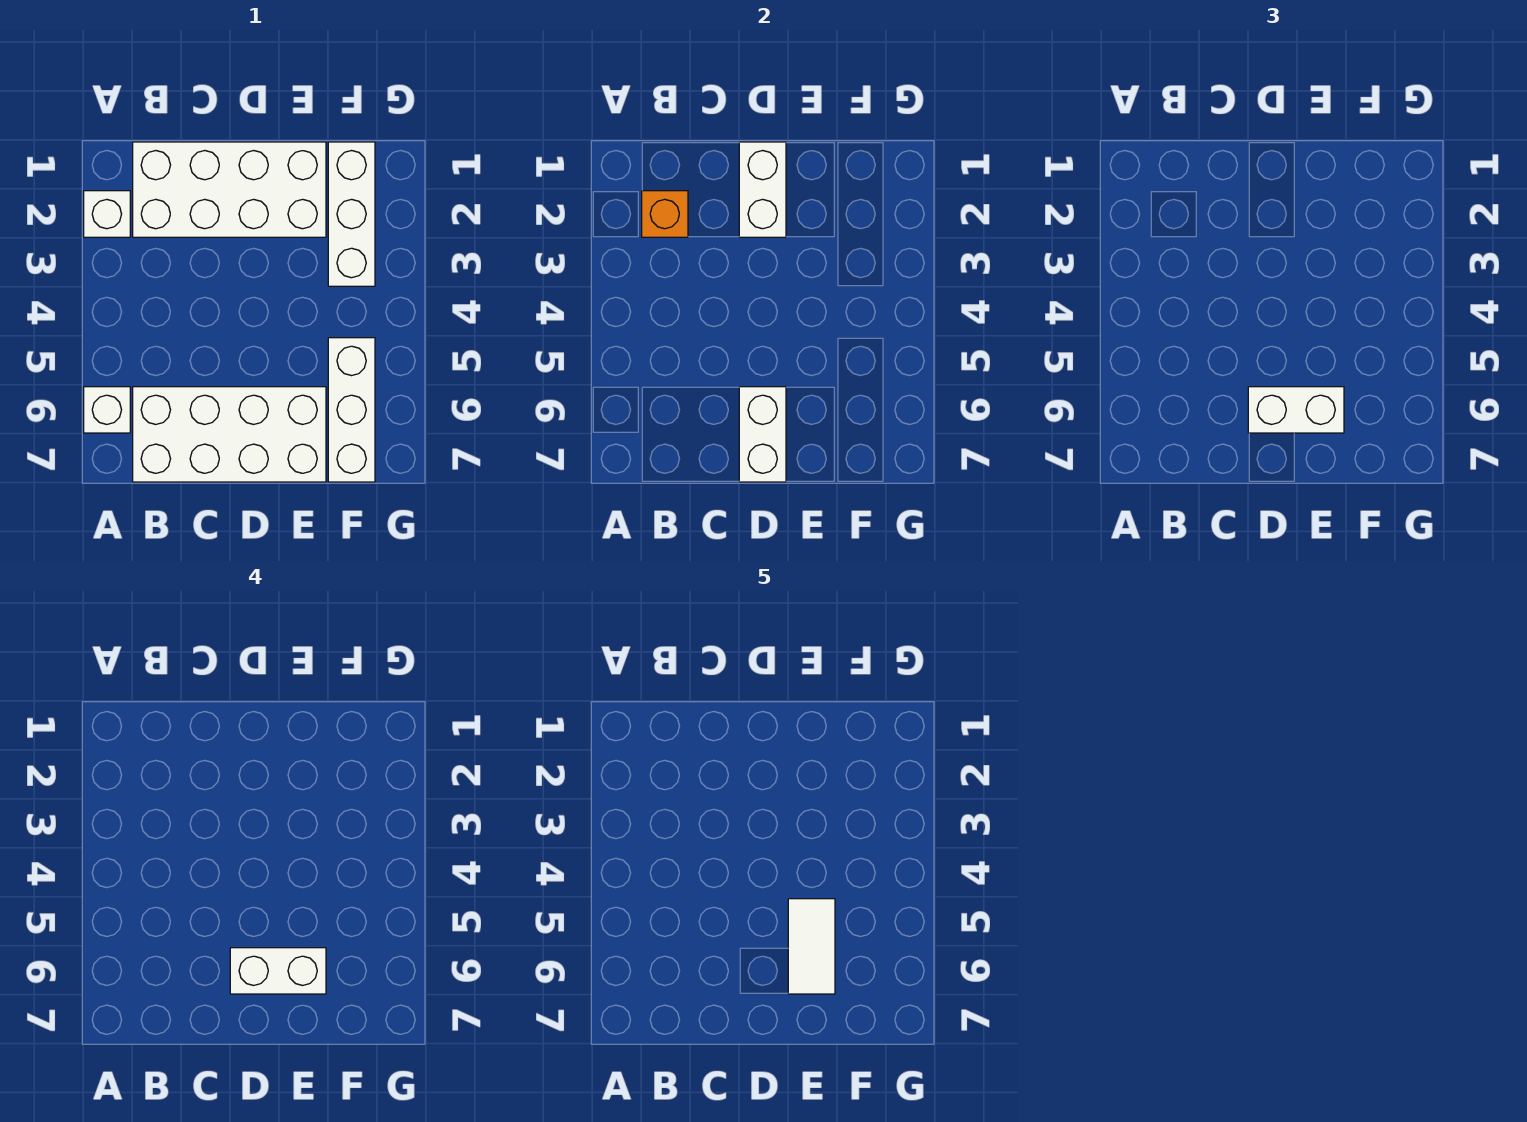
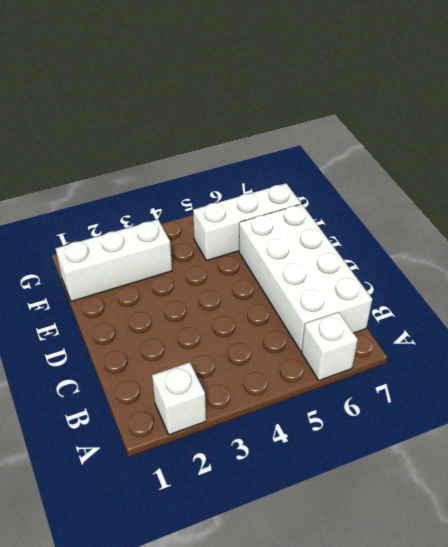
none -> white 2x4 brick [133,142,326,237]
none -> orange 1x1 brick [642,191,688,237]
none -> white 1x2 brick [739,142,786,237]

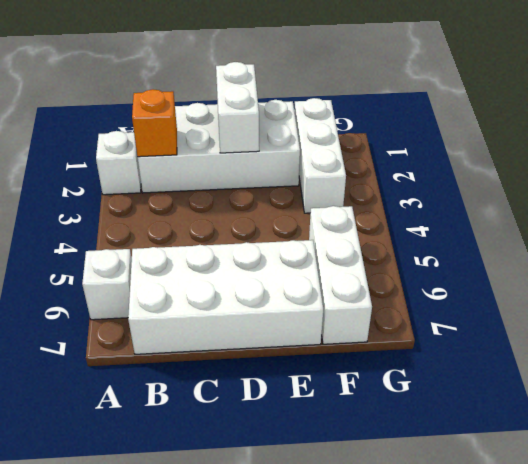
none -> white 1x2 brick [739,387,786,482]
none -> white 1x2 brick [1248,387,1344,433]
none -> white 1x2 brick [230,948,326,994]

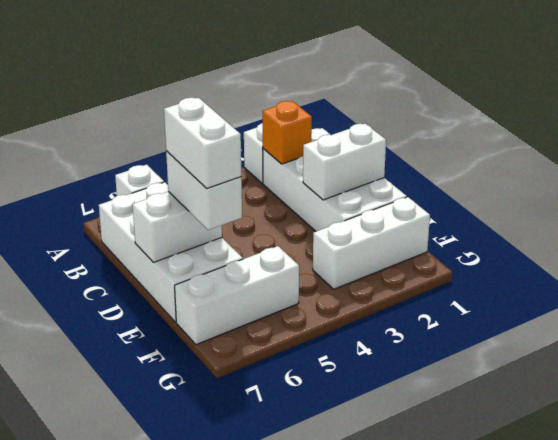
none -> white 1x2 tile [788,899,835,994]

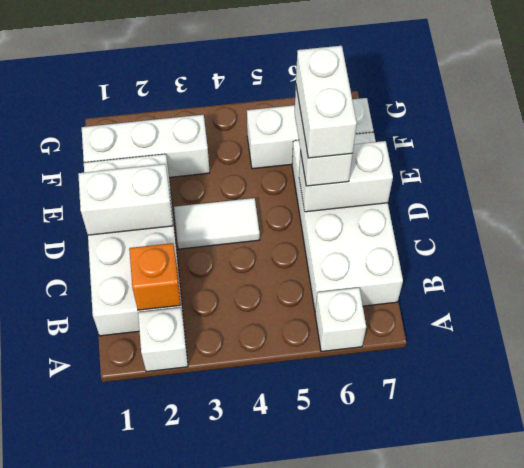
white 1x2 tile [174,198,260,249] -> white 1x2 tile moved to [788,899,835,994]

